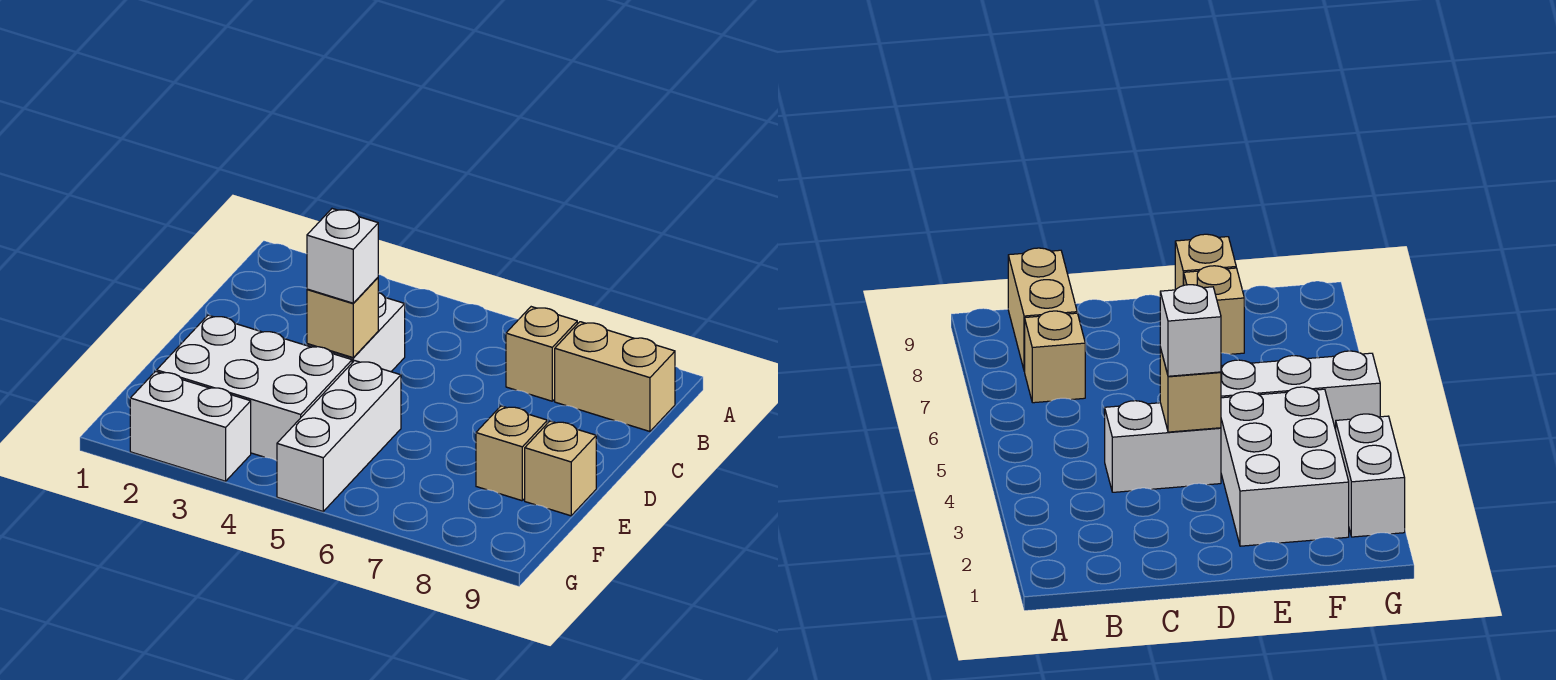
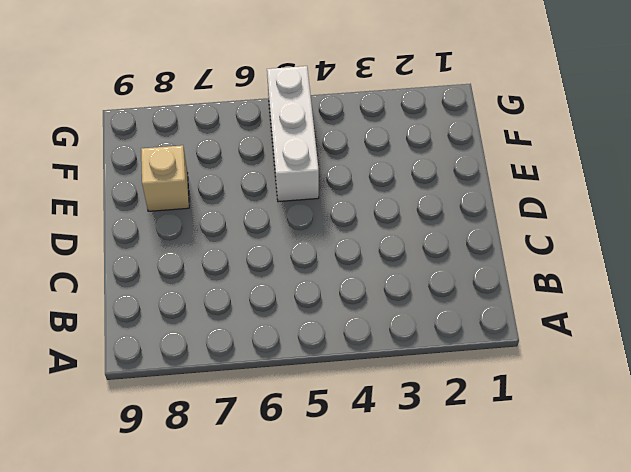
none -> tan 1x1 brick [506,307,577,401]
none -> tan 1x2 brick [555,322,675,431]

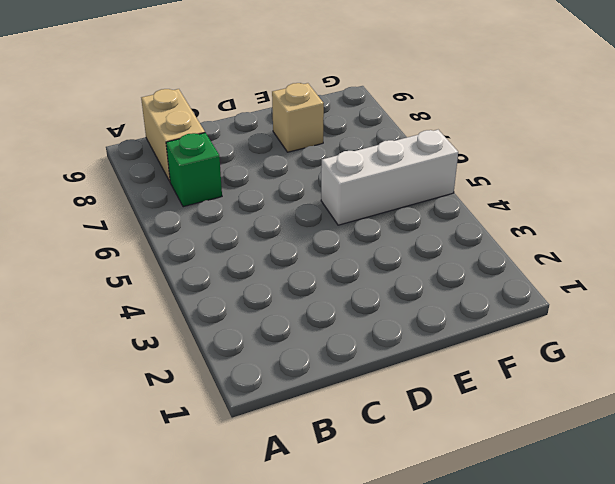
green 1x1 brick [166,133,222,207] -> tan 1x1 brick [506,307,577,401]
none -> white 1x2 brick [307,292,405,372]
none -> white 2x3 brick [157,315,352,461]

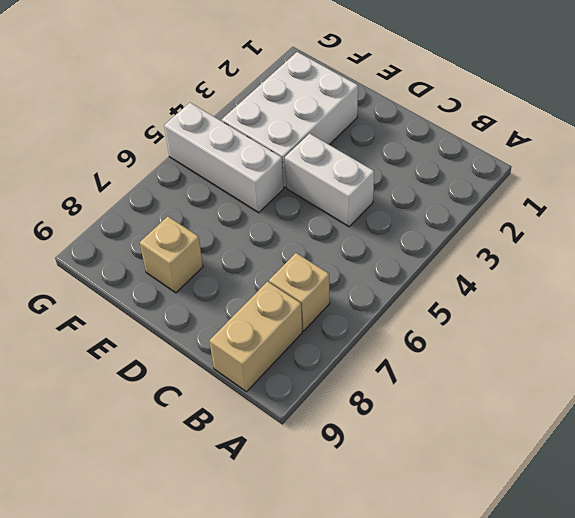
none -> tan 1x1 brick [525,421,596,516]
none -> white 1x2 brick [130,371,251,481]

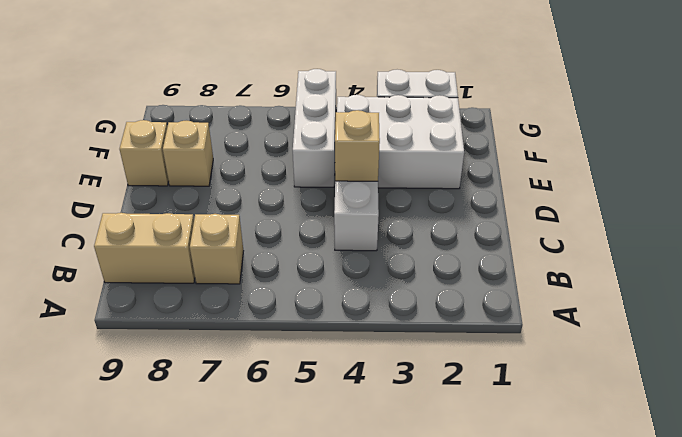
none -> white 1x1 brick [307,209,378,303]

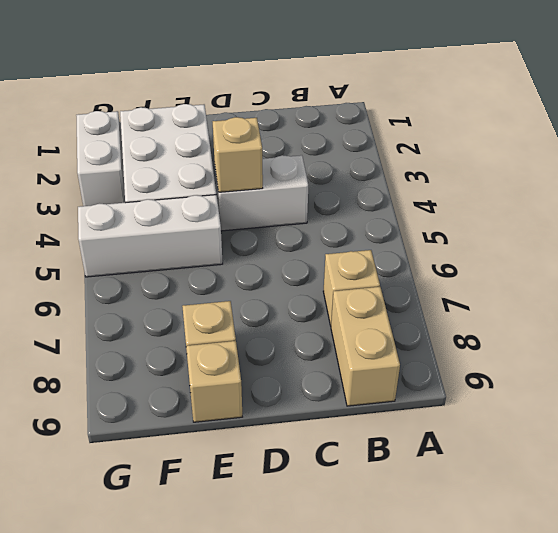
none -> white 1x1 brick [307,209,378,303]

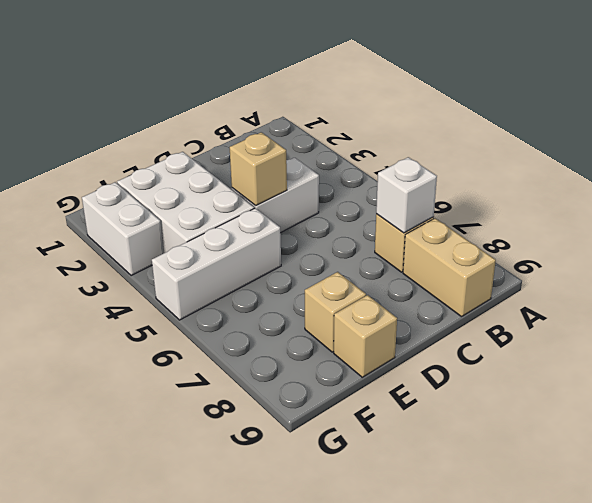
white 1x1 brick [376,157,437,233] -> white 1x1 brick moved to [307,209,378,303]

